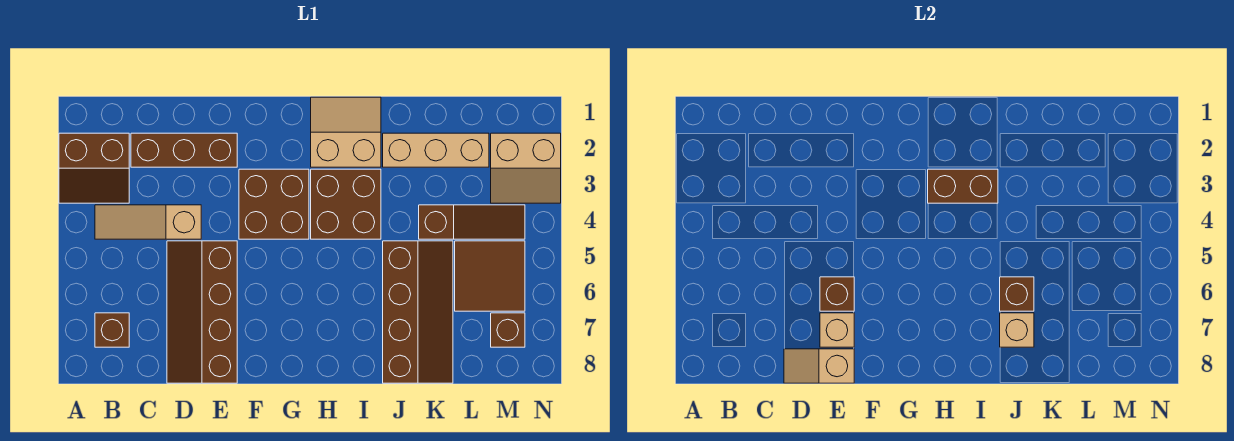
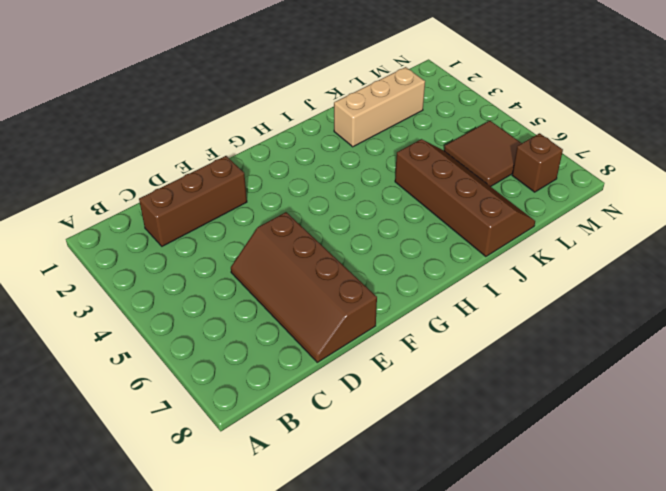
none -> brown 2x2 slope [59,133,129,203]
none -> tan 1x3 slope [95,205,201,239]
none -> brown 1x1 brick [95,313,129,347]

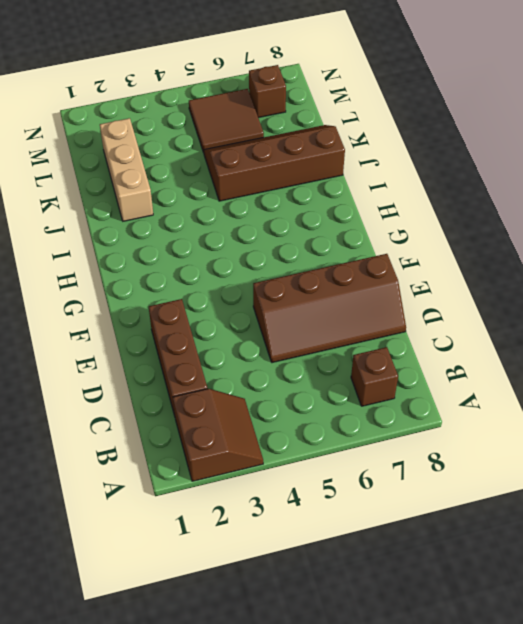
none -> tan 1x3 slope [95,205,201,239]
none -> brown 2x2 brick [239,169,309,239]
none -> tan 2x2 slope [311,97,381,167]

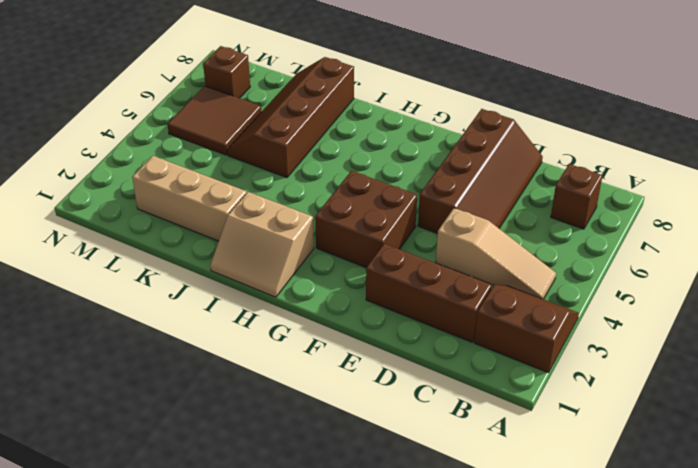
none -> brown 2x2 brick [311,169,381,239]
none -> brown 1x3 slope [419,205,525,239]
none -> tan 2x2 slope [491,133,561,203]

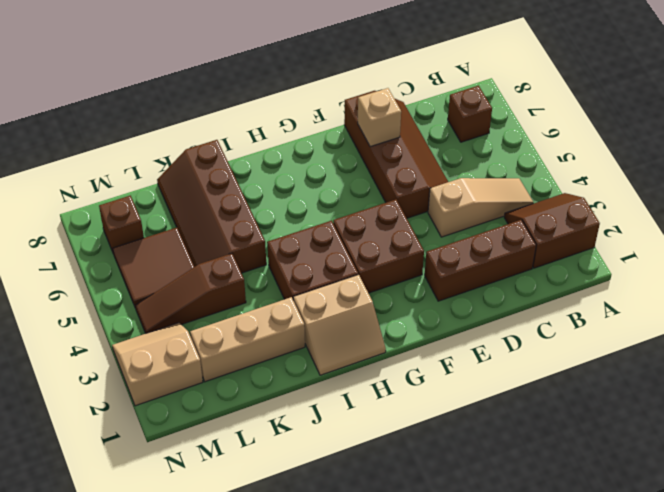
none -> tan 1x2 slope [784,349,854,383]
none -> brown 1x1 brick [820,277,854,311]
none -> brown 1x2 brick [928,169,998,203]

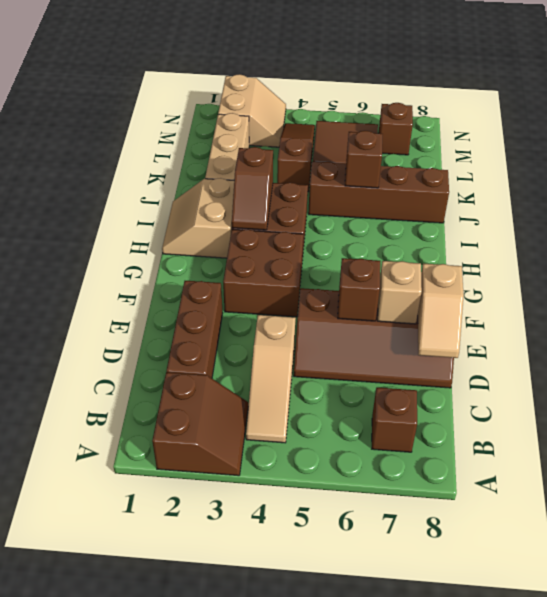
brown 1x2 slope [232,147,273,230] -> brown 1x2 brick [928,169,998,203]
none -> tan 1x1 brick [1000,313,1034,347]

